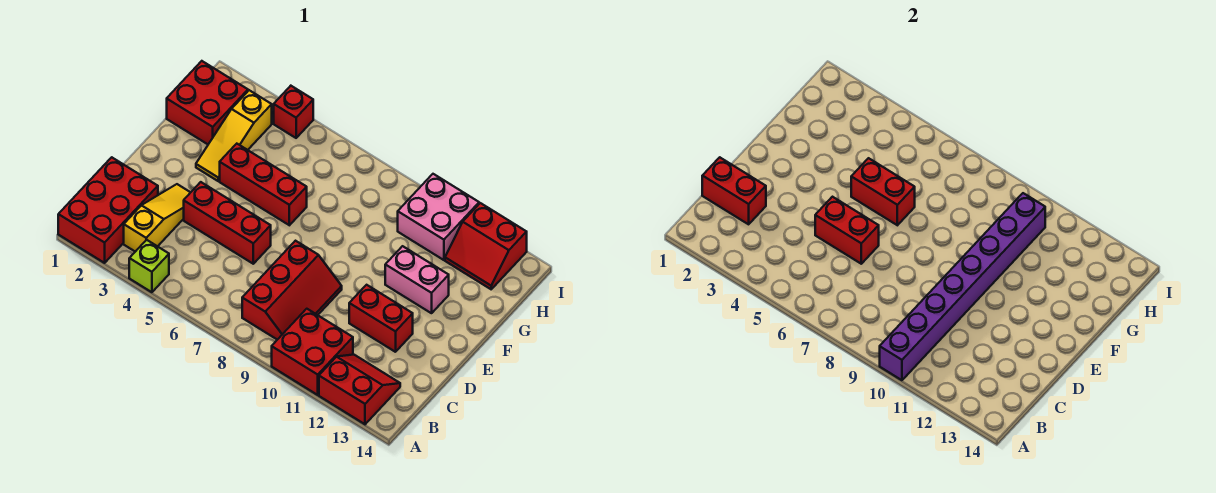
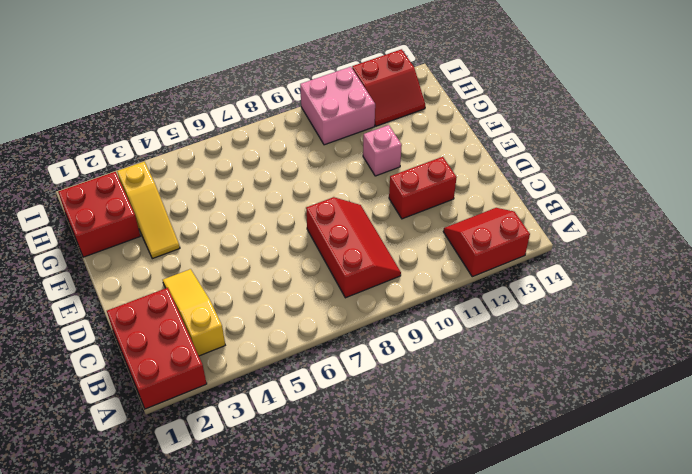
pink 1x1 brick [363,125,402,176] -> pink 1x2 brick [385,246,449,313]
none -> lime 1x1 brick [129,240,169,292]
none -> red 2x2 brick [272,309,353,395]
none -> red 1x3 brick [184,182,271,264]

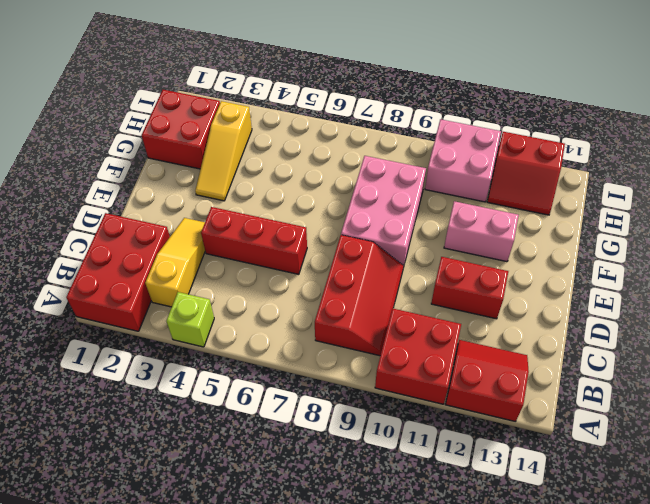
pink 2x3 brick [341,156,426,268] -> none
none -> red 1x3 brick [220,144,307,225]
none -> red 1x1 brick [274,86,313,138]
none -> purple 1x8 brick [880,193,1045,380]

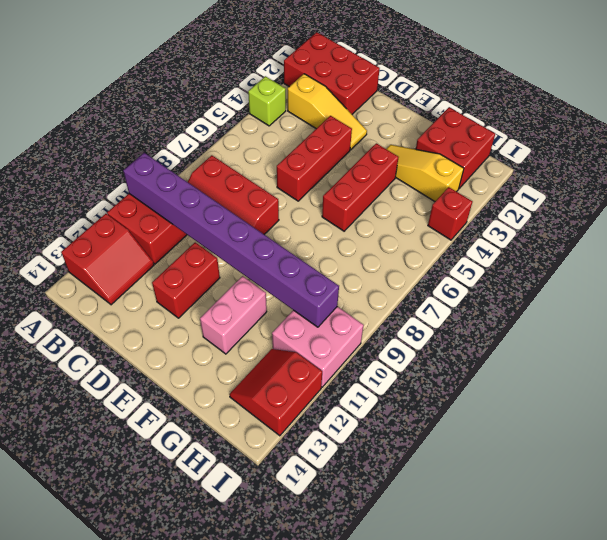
none -> red 1x2 brick [702,157,766,224]
none -> red 1x2 brick [815,197,879,264]
none -> red 1x2 brick [851,158,915,225]

